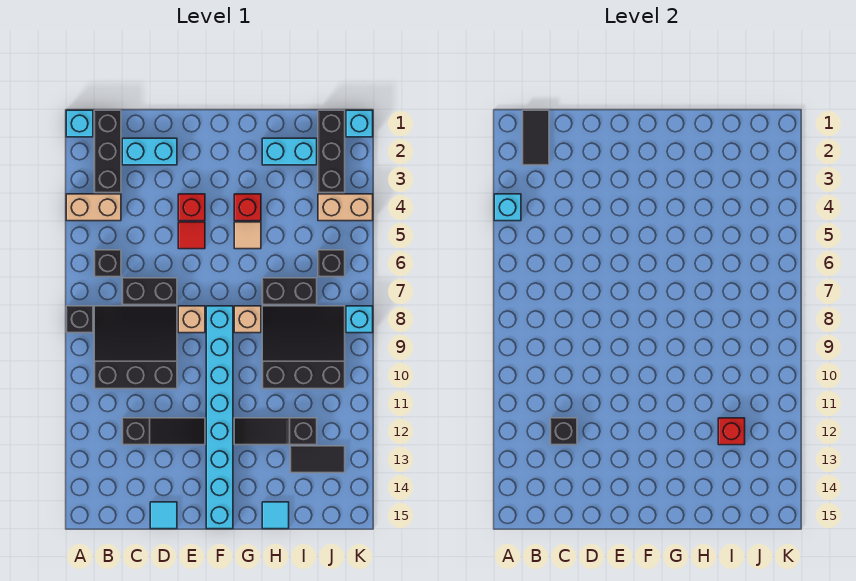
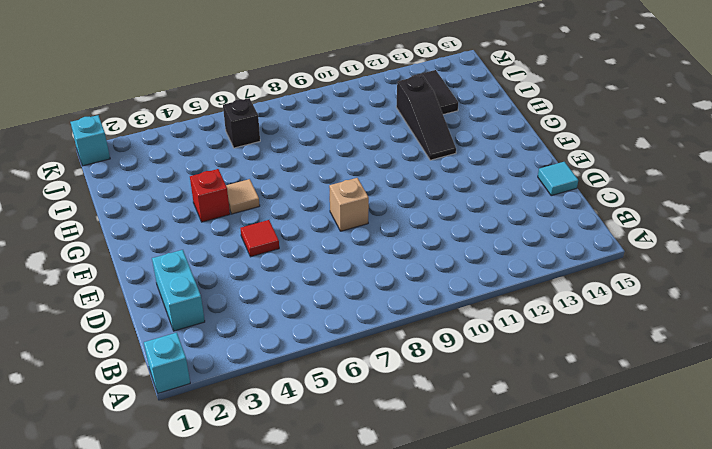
none -> tan 1x2 brick [66,194,121,221]
none -> black 1x1 brick [66,306,93,333]
none -> black 1x3 brick [94,110,121,193]
none -> black 1x1 brick [94,250,121,277]

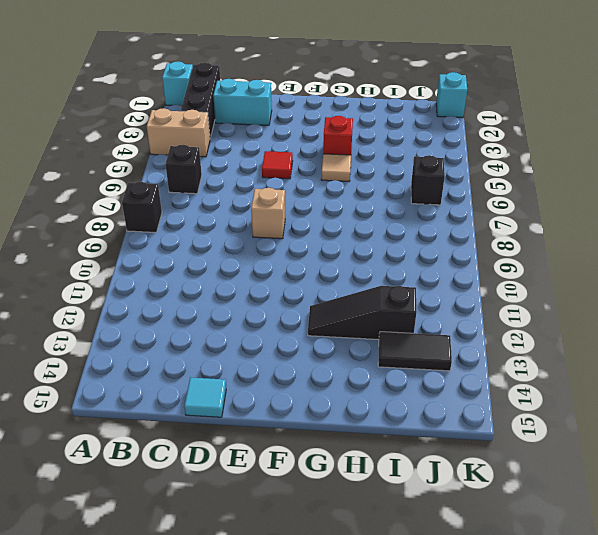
none -> black 3x3 slope [94,306,177,389]
none -> black 1x2 brick [122,278,177,305]
none -> black 1x3 slope [122,418,205,445]
none -> red 1x1 brick [178,194,205,221]

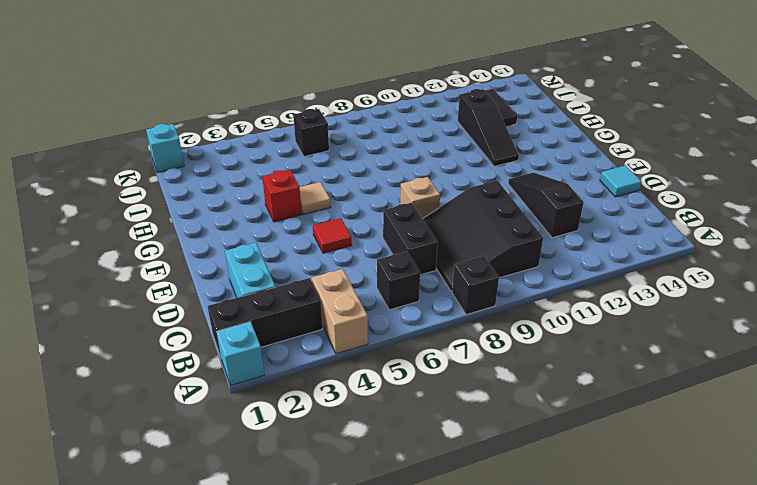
none -> red 1x1 brick [178,194,205,221]
none -> cyan 1x8 brick [206,306,233,529]
none -> tan 1x1 brick [234,306,261,333]
none -> cyan 1x2 brick [262,138,317,165]

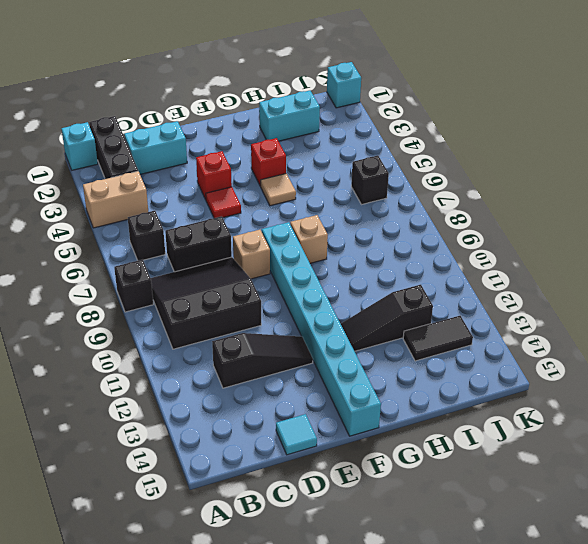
none -> black 1x2 brick [262,278,317,305]
none -> black 3x3 slope [262,306,345,389]
none -> cyan 1x1 tile [262,502,289,529]
none -> black 1x3 brick [318,110,345,193]

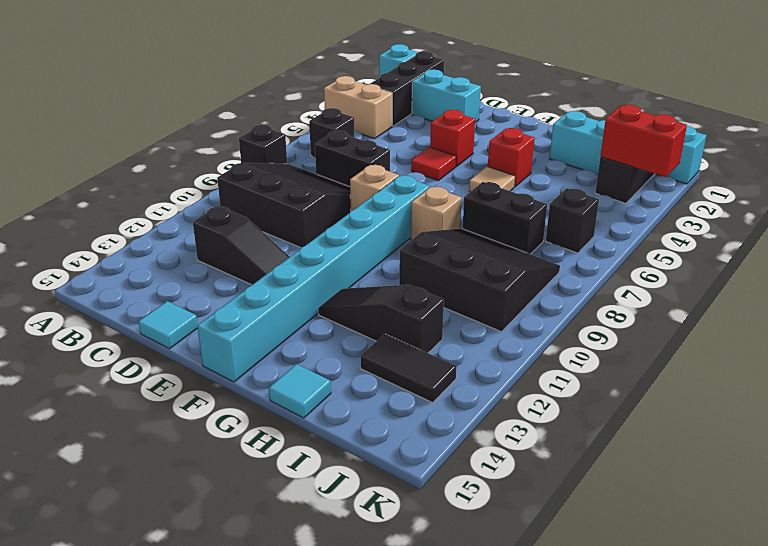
red 1x2 brick [600,105,687,177] -> none
none -> tan 1x2 brick [318,194,373,221]
none -> cyan 1x1 brick [346,306,373,333]
none -> cyan 1x1 brick [494,194,521,221]
none -> black 1x2 tile [522,110,549,165]

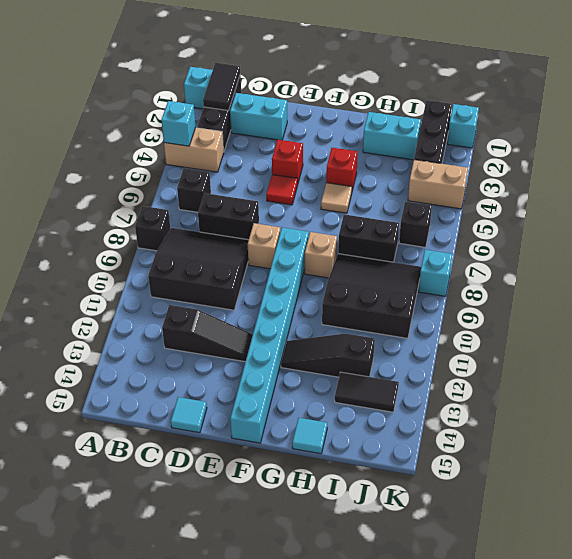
none -> black 1x1 brick [550,418,577,445]
none -> red 1x1 brick [718,418,745,445]

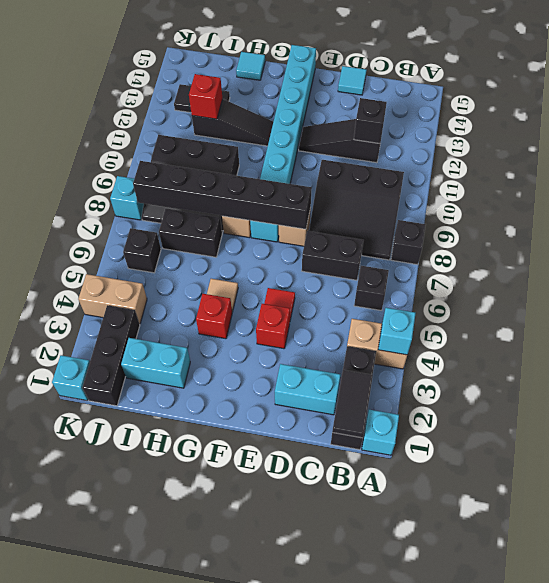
black 1x6 brick [133,161,312,229] -> none

